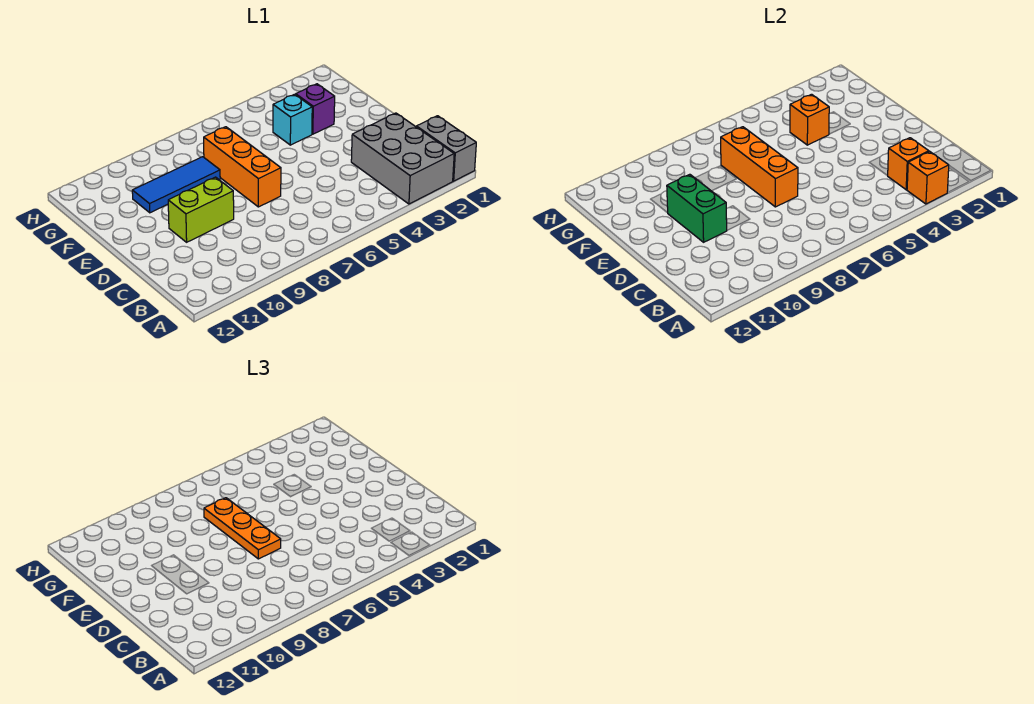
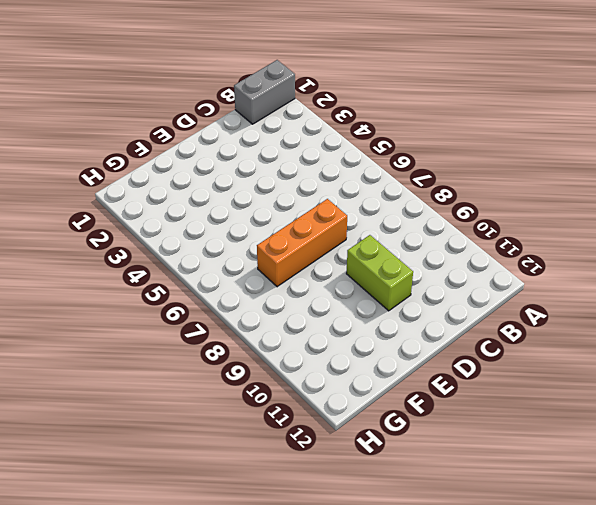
none -> grey 2x3 brick [351,113,454,204]
none -> purple 1x1 brick [296,84,335,134]
none -> cyan 1x1 brick [273,94,312,145]

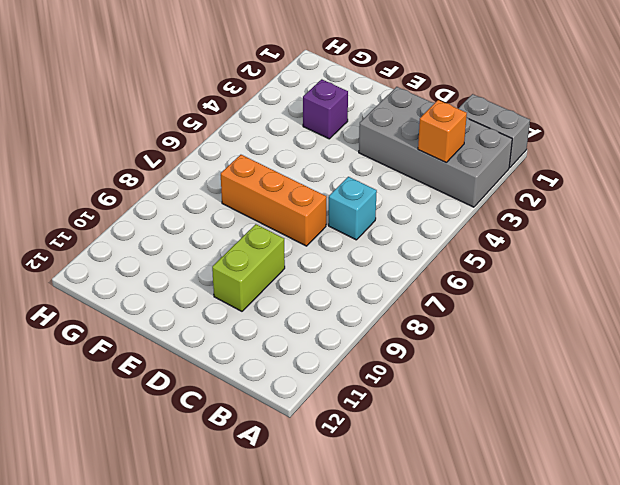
grey 2x4 brick [359,87,512,207] -> grey 2x3 brick [351,113,454,204]
cyan 1x1 brick [329,177,377,240] -> cyan 1x1 brick moved to [273,94,312,145]
none -> blue 1x3 tile [132,157,220,213]
none -> orange 1x1 brick [907,152,949,204]
none -> orange 1x3 brick [721,127,798,207]

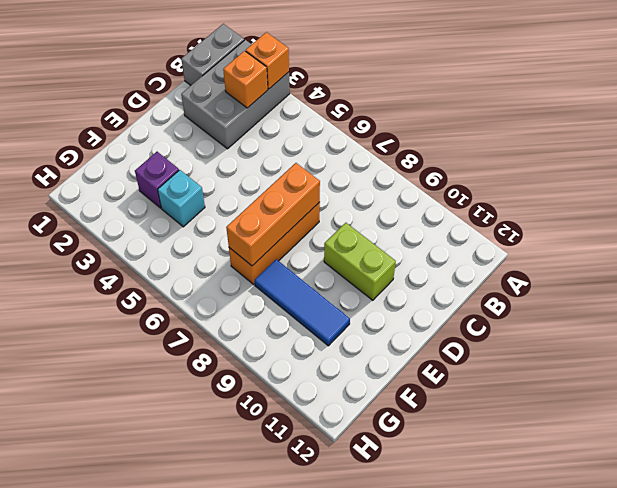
none -> green 1x2 brick [667,174,727,242]
none -> orange 1x1 brick [790,94,829,145]
none -> orange 1x3 plate [204,498,281,559]

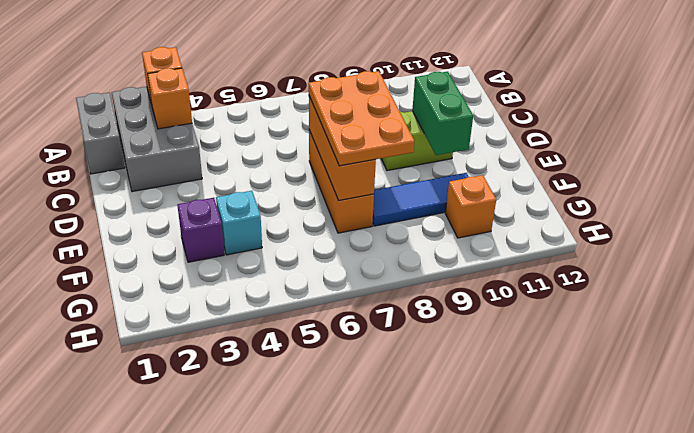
orange 2x3 plate [309,71,414,166] -> orange 1x3 plate [204,498,281,559]
orange 1x1 brick [445,175,496,238] -> orange 1x1 brick moved to [790,94,829,145]

